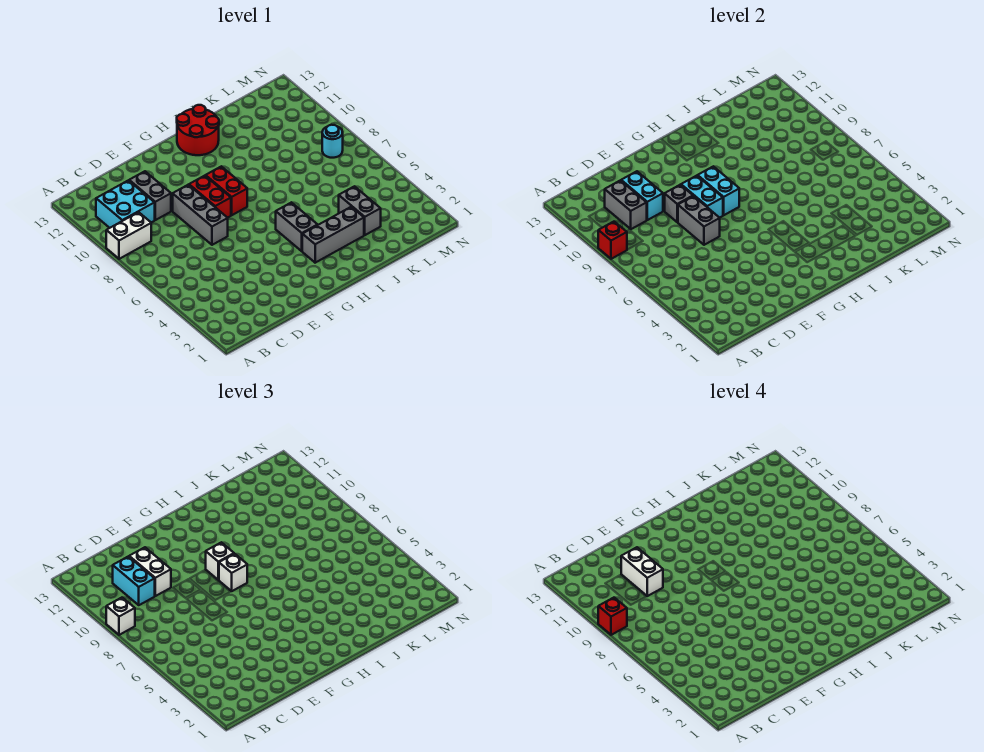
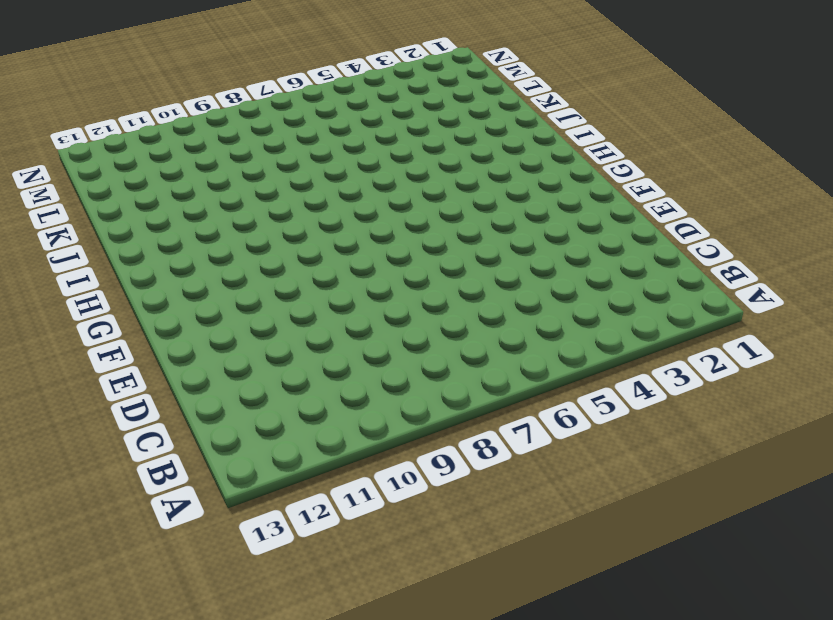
none -> white 1x2 brick [106,212,151,259]
none -> cyan 2x2 brick [96,180,155,228]
none -> grey 1x2 brick [129,171,171,220]

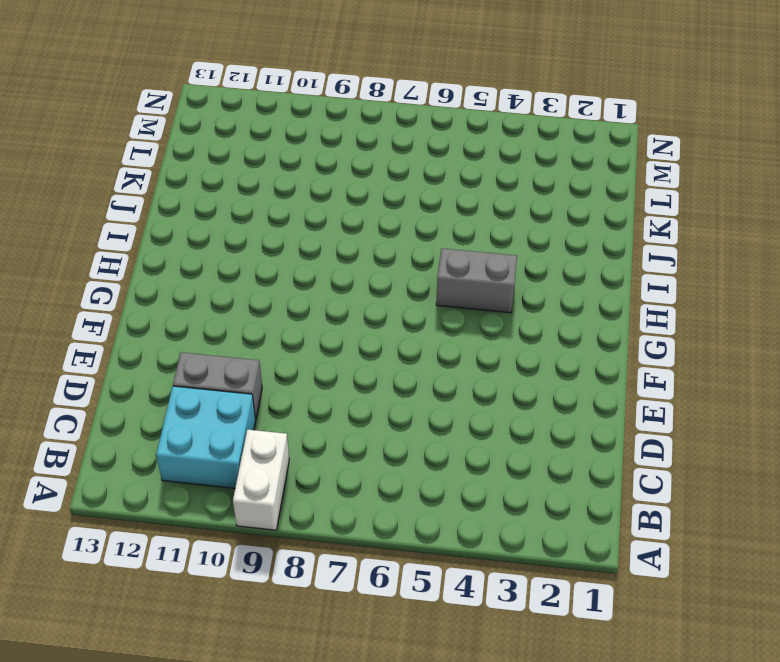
none -> grey 1x3 brick [173,185,228,245]
none -> red 1x2 brick [189,176,231,218]
none -> red 1x2 brick [206,166,247,215]

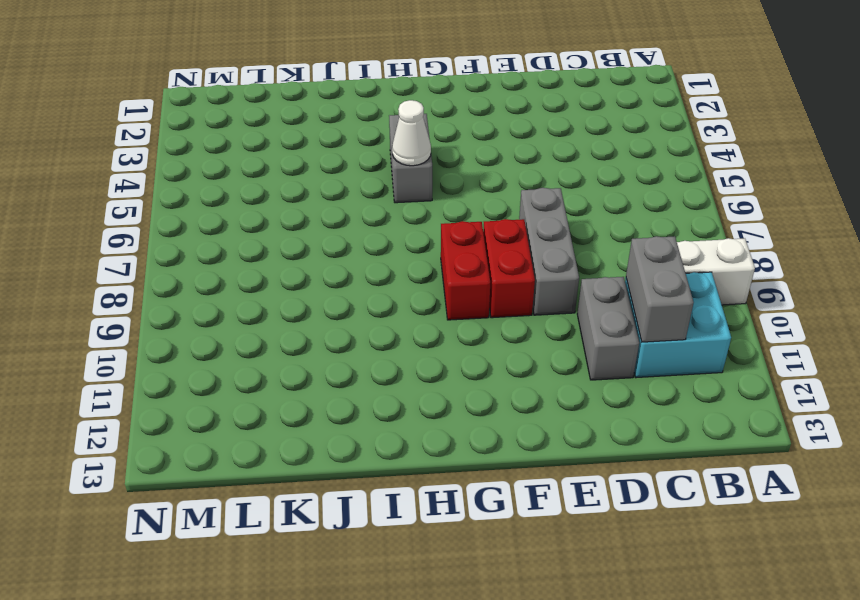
white 1x1 cone [392,100,431,166] -> none
none -> grey 1x3 brick [302,207,364,263]
none -> red 2x2 round brick [177,105,219,155]
none -> grey 1x2 brick [339,186,381,235]

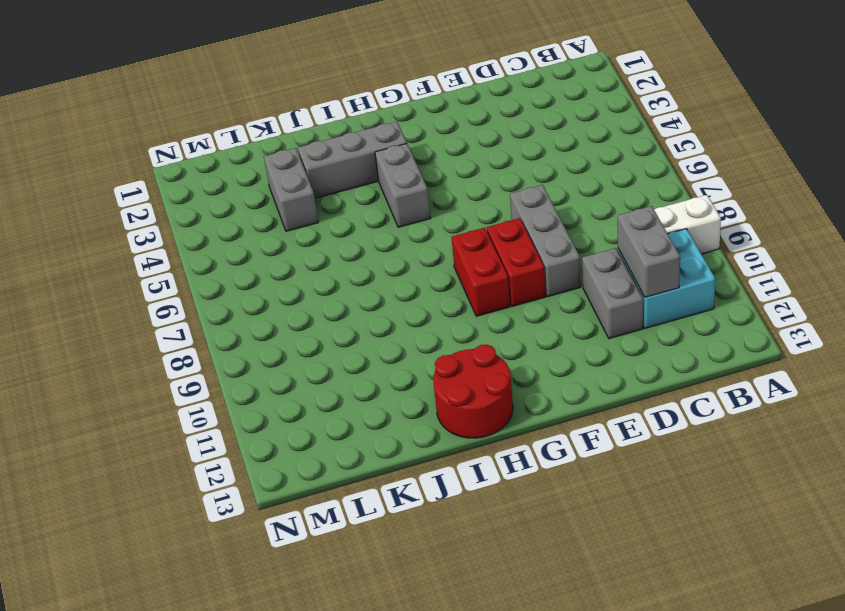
none -> cyan 1x1 round brick [322,125,343,158]
none -> red 1x1 brick [598,222,627,259]
none -> cyan 1x2 brick [621,171,663,220]

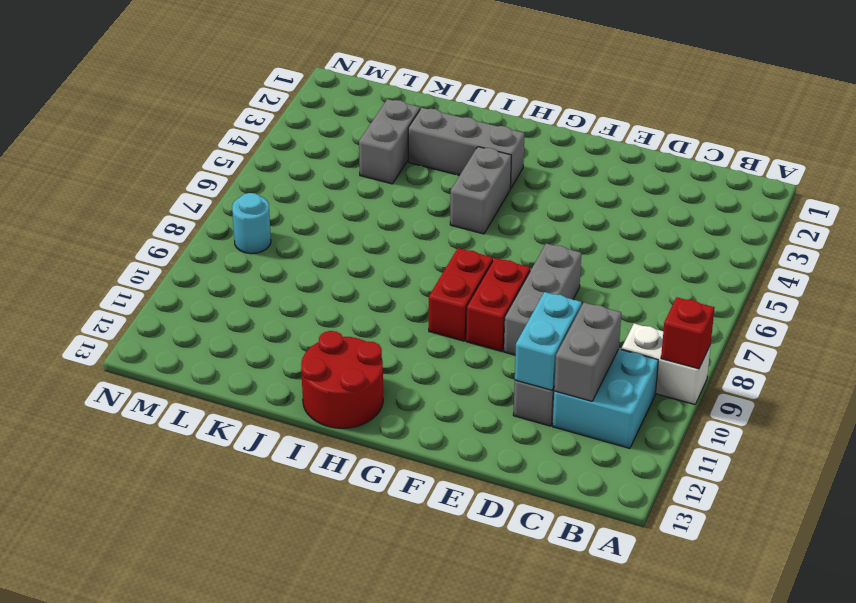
none -> grey 1x2 brick [678,196,720,245]
none -> grey 1x1 brick [665,185,693,222]
none -> cyan 1x2 brick [681,176,723,218]

